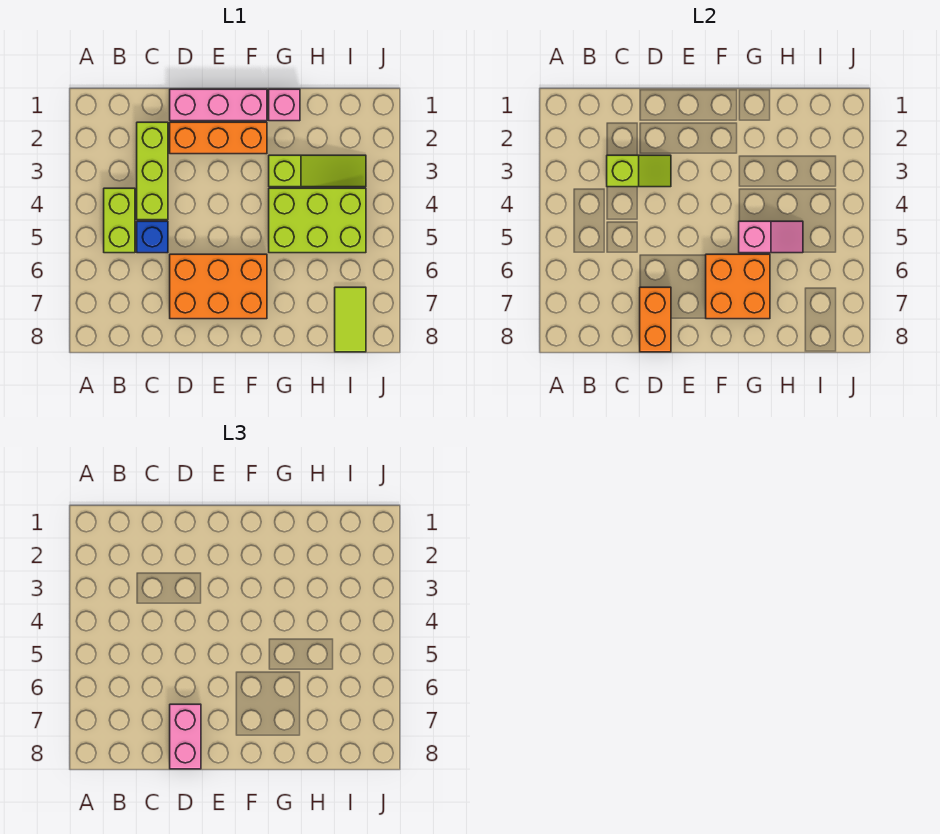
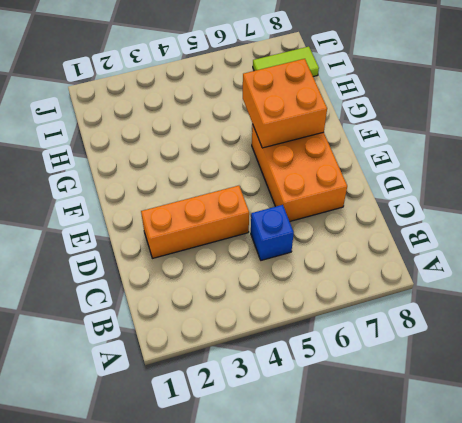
orange 1x3 brick [141,186,249,258] -> orange 1x3 brick turned to [170,122,267,154]
none -> lime 1x2 brick [104,188,135,253]
none -> lime 1x3 brick [137,122,168,220]
none -> pink 1x3 brick [170,89,267,121]

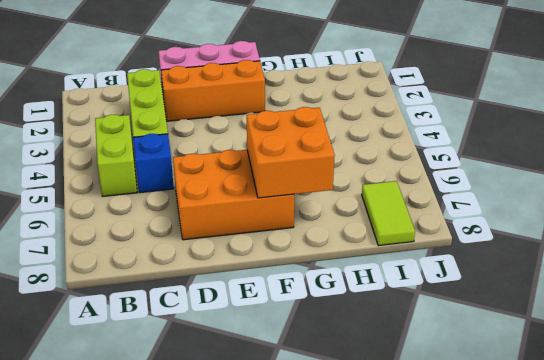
none -> pink 1x1 brick [269,89,300,121]
none -> lime 1x3 slope [269,155,366,187]
none -> lime 2x3 brick [269,188,366,253]

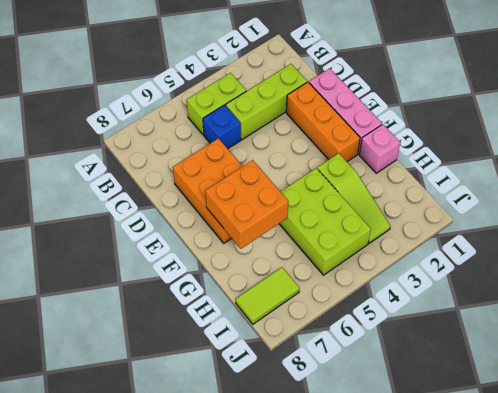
none -> lime 1x2 slope [607,155,671,187]
none -> orange 1x2 brick [640,287,671,352]
none -> pink 1x2 slope [739,221,803,253]

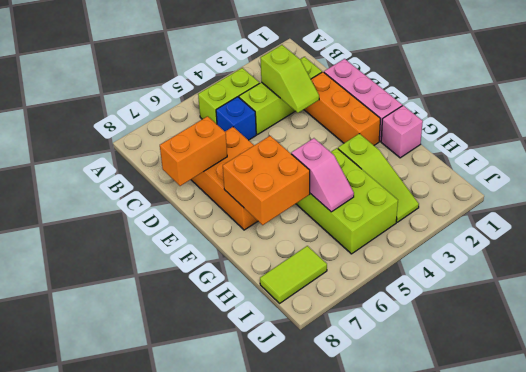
none -> pink 1x2 brick [170,704,201,769]

